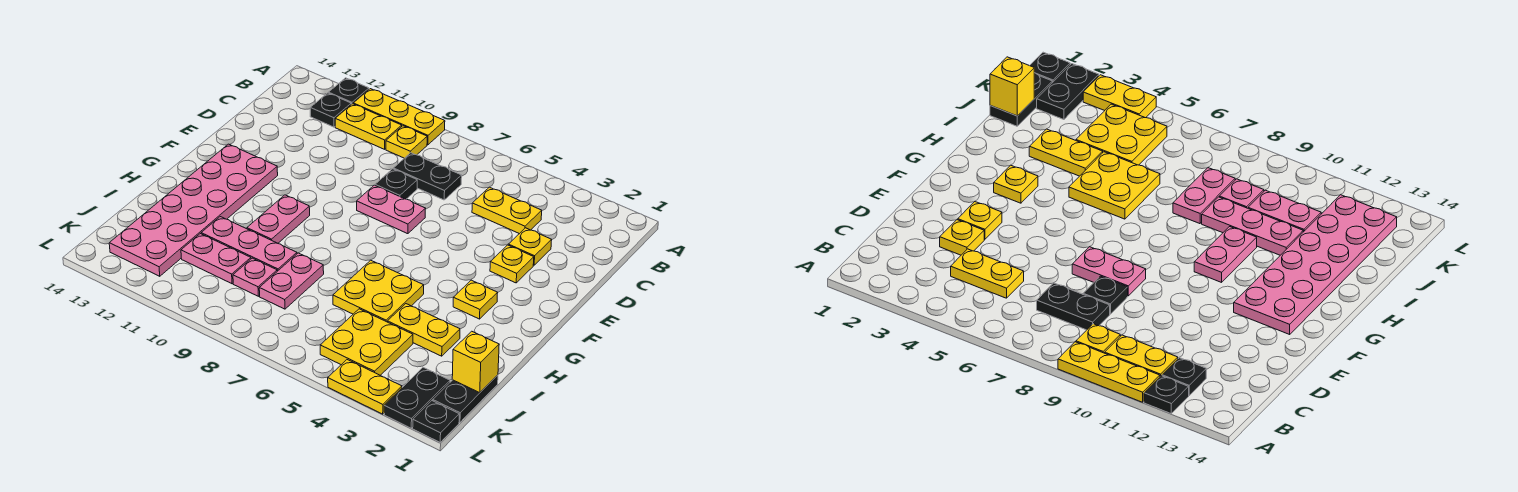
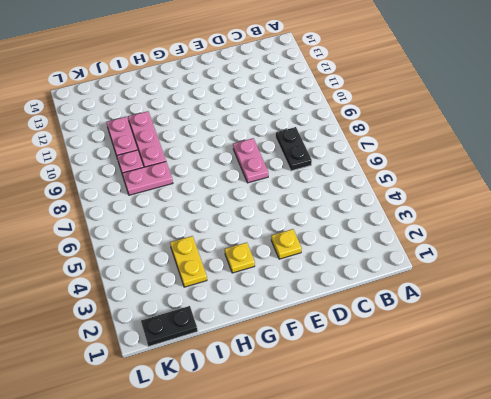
none -> yellow 1x3 plate [353,89,445,145]
none -> black 1x1 plate [328,78,369,104]
none -> yellow 1x1 plate [386,126,427,158]

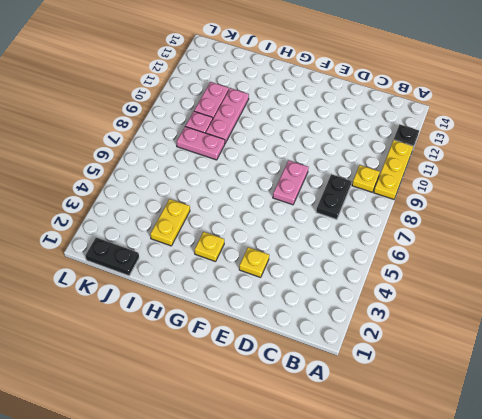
none -> yellow 1x2 plate [335,104,402,149]
none -> black 1x1 plate [310,93,351,127]
none -> yellow 1x2 plate [472,187,542,234]

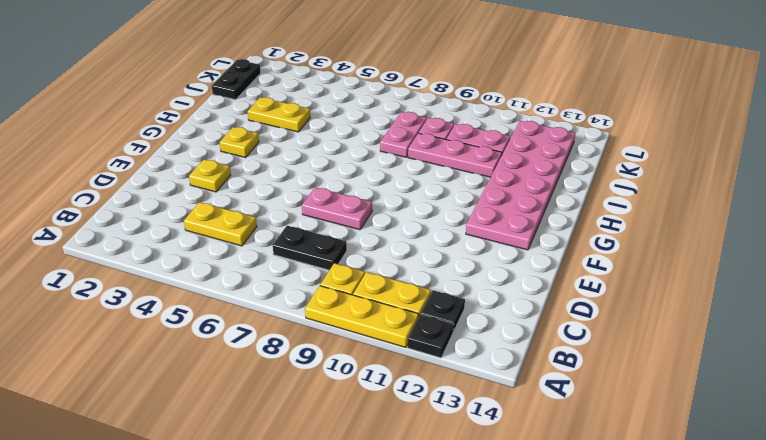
none -> yellow 1x1 plate [508,228,552,265]
none -> black 1x1 plate [375,169,417,199]
none -> pink 1x2 plate [247,195,310,243]

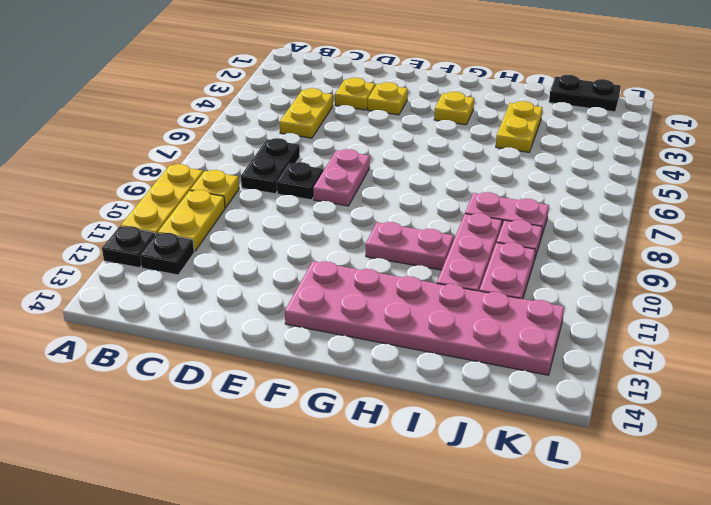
none -> yellow 2x2 plate [333,260,424,322]
none -> yellow 2x2 plate [320,309,413,375]
none -> black 1x2 plate [384,368,450,428]

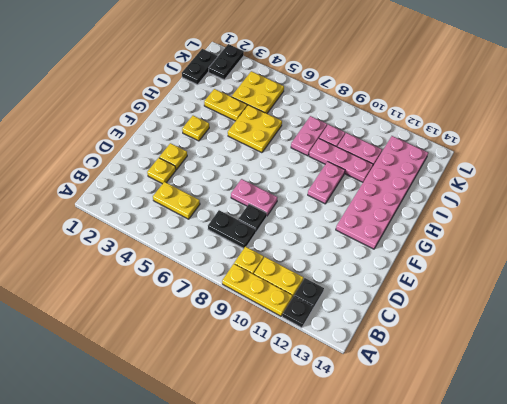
none -> black 1x1 plate [413,401,459,442]
none -> yellow 1x2 plate [328,360,402,414]
none -> yellow 1x1 brick [452,331,499,393]

